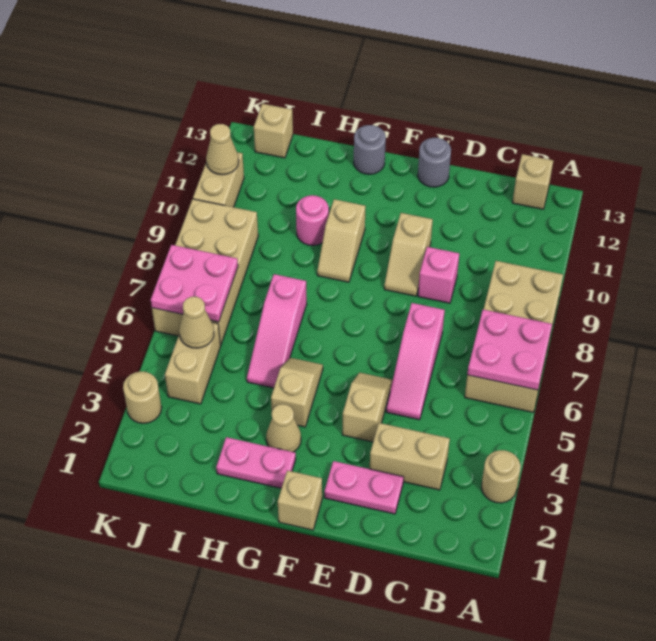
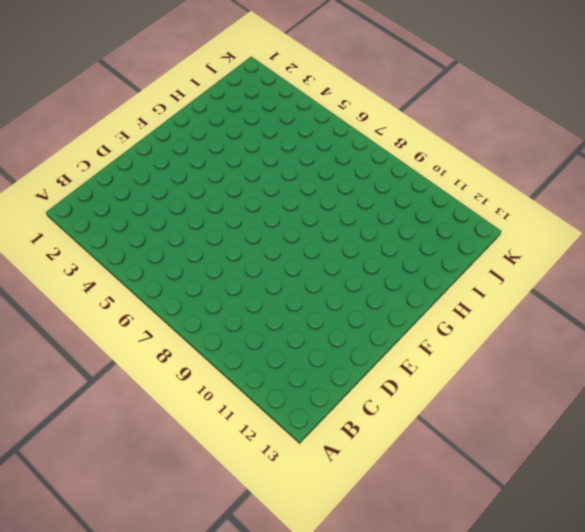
none -> tan 1x1 round brick [481,450,521,503]
none -> tan 2x4 brick [465,261,563,412]
none -> tan 1x1 brick [512,154,553,209]

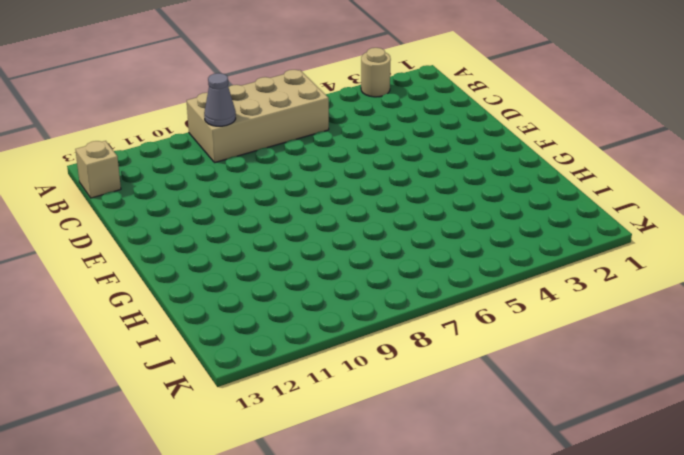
grey 1x1 cone [204,73,236,126] -> none
none -> tan 1x2 brick [370,423,450,490]
none -> pink 1x2 plate [324,461,404,514]
none -> pink 1x3 slope [386,303,445,420]

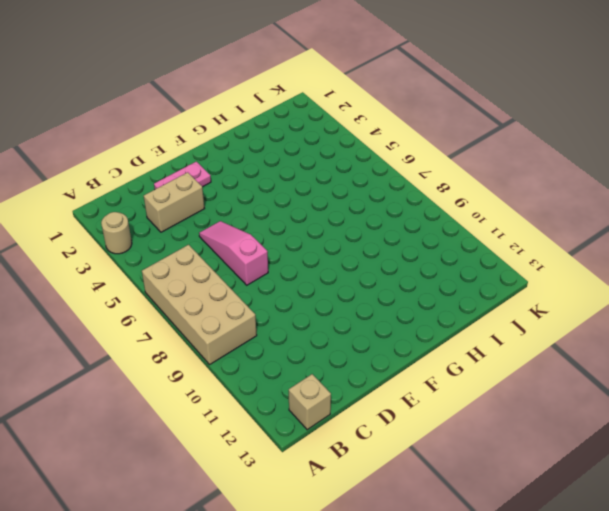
none -> pink 1x1 brick [418,247,459,303]
none -> tan 1x2 slope [342,372,393,442]
none -> tan 1x2 slope [384,213,433,296]

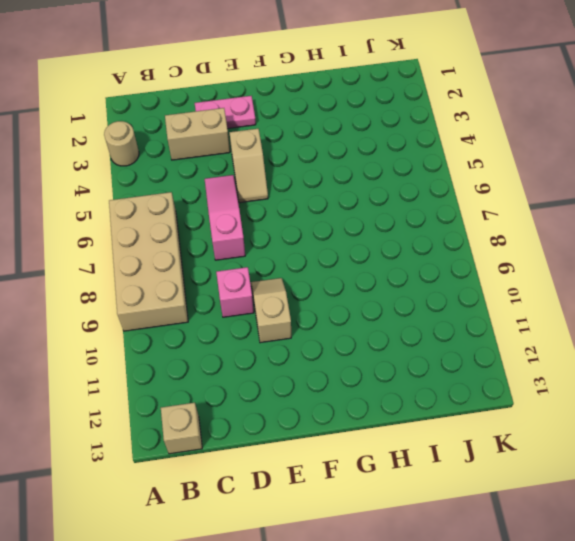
none -> grey 1x1 round brick [418,138,451,187]
none -> tan 1x1 brick [278,470,322,530]
none -> pink 1x2 plate [216,437,296,488]

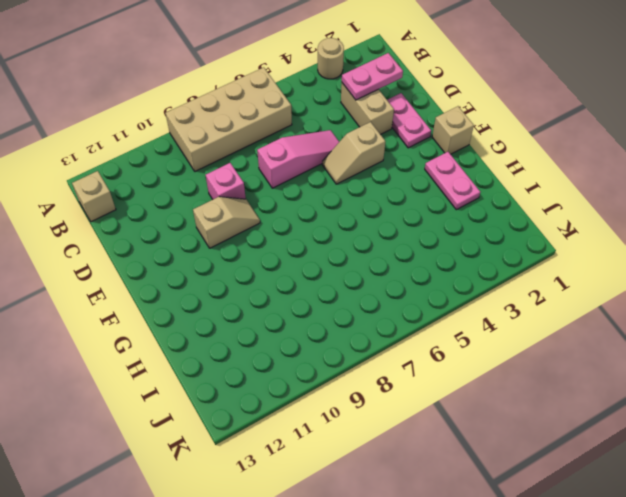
pink 1x2 plate [342,53,403,100] -> none
none -> grey 1x1 round brick [418,138,451,187]
none -> tan 1x1 cone [266,404,301,452]
none -> tan 1x2 slope [271,358,323,427]

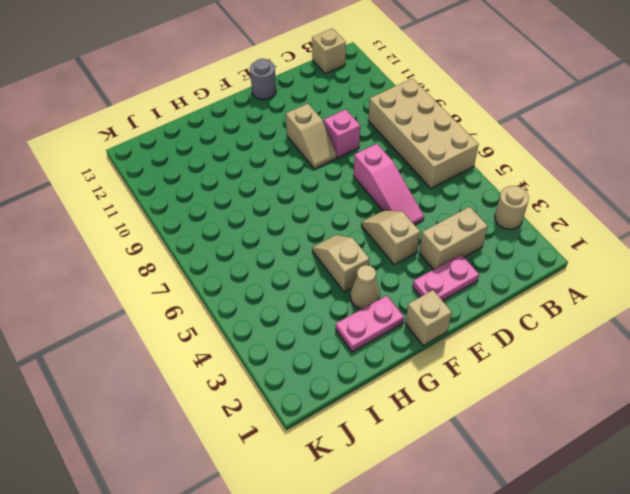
none -> tan 1x2 slope [317,199,366,282]
none -> grey 1x1 round brick [354,125,386,174]
none -> pink 1x3 slope [247,274,307,388]

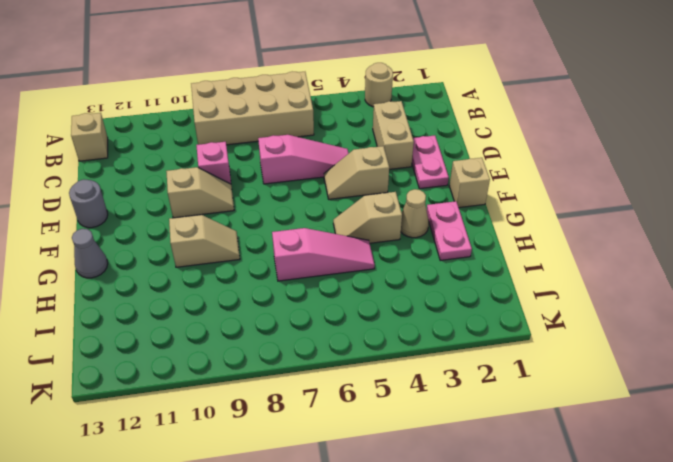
grey 1x1 cone [72,229,108,278] -> grey 1x1 round brick [354,125,386,174]
none -> pink 1x1 round brick [296,195,329,246]
none -> tan 1x2 brick [165,322,221,404]
none -> tan 2x4 brick [152,199,258,345]

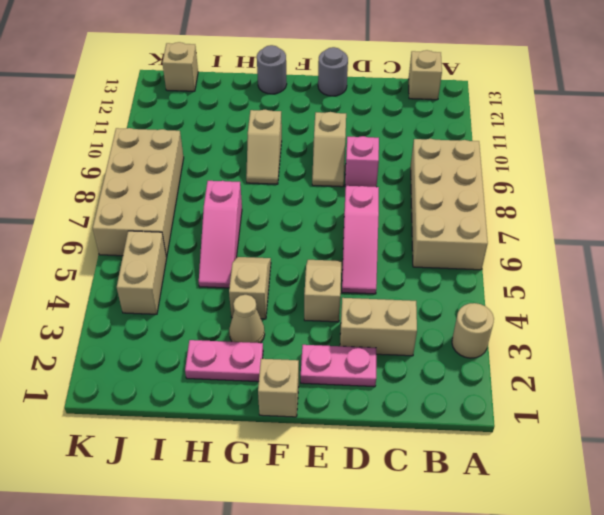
none -> pink 1x1 round brick [296,195,329,246]
none -> tan 1x1 round brick [123,371,162,423]
none -> tan 1x2 brick [193,152,244,207]

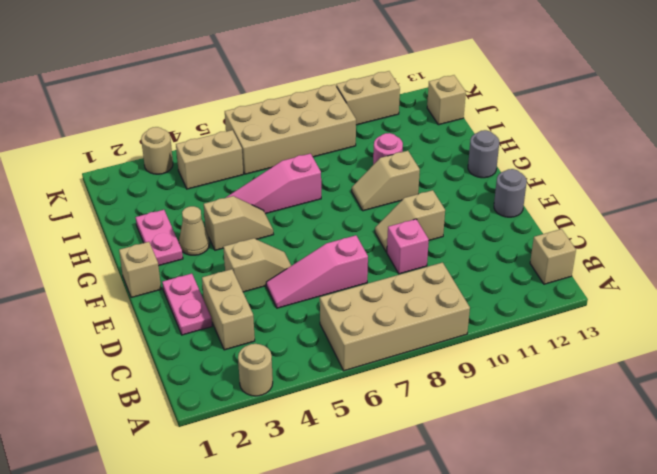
none -> pink 2x2 plate [467,309,552,390]
none -> tan 1x1 cone [179,297,214,348]
none -> pink 2x2 plate [151,245,238,322]

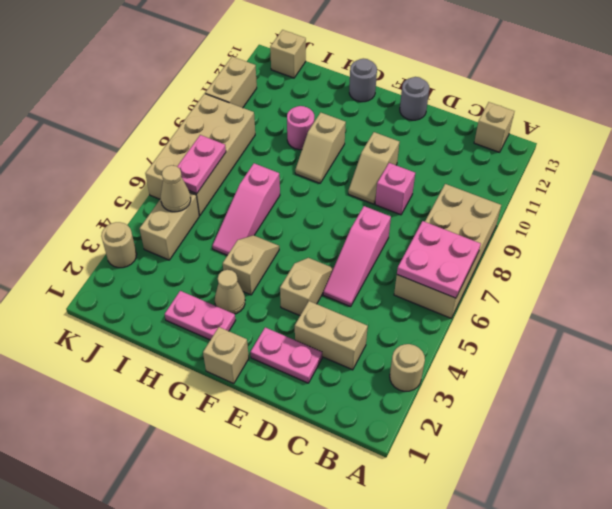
pink 1x2 plate [177,135,226,194] -> pink 2x2 plate [151,245,238,322]
none -> tan 1x1 cone [206,124,239,175]

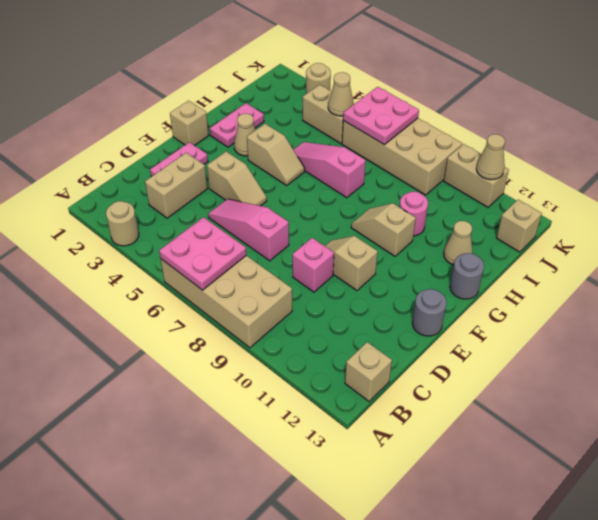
tan 1x1 cone [444,221,473,265] -> none

